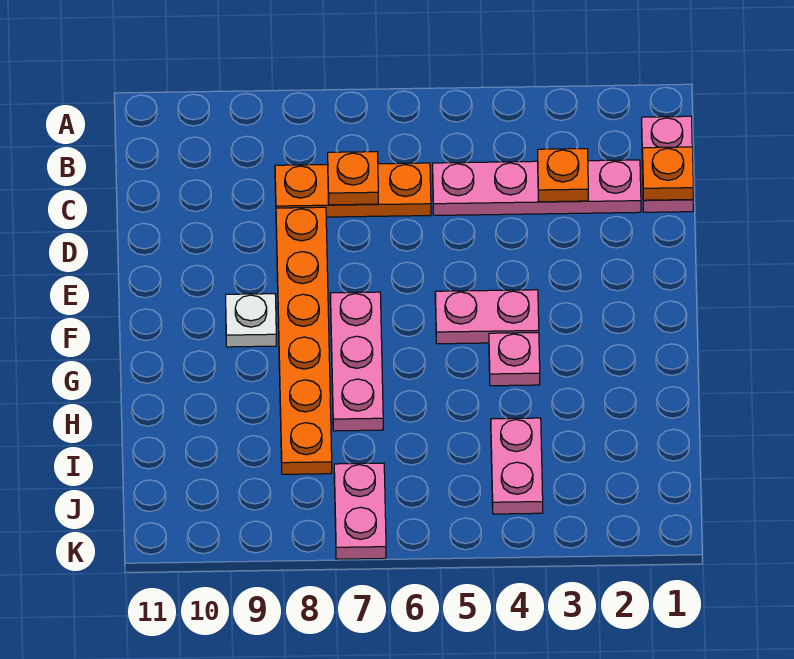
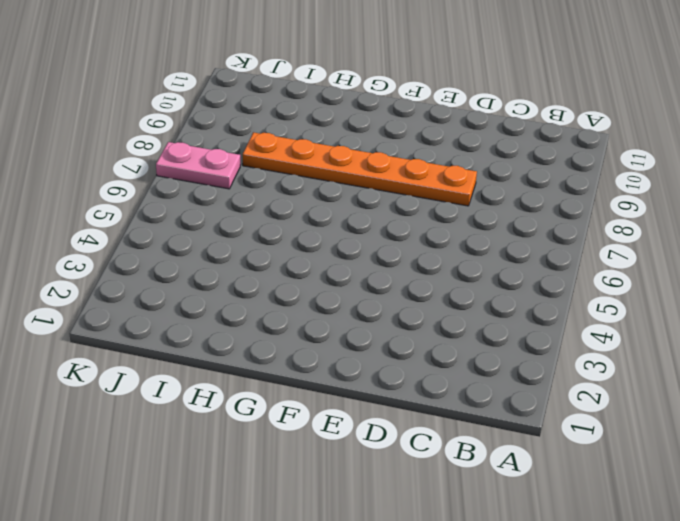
none -> pink 1x2 plate [642,116,693,212]
none -> pink 1x4 plate [433,160,641,215]
none -> orange 1x3 plate [275,163,431,217]

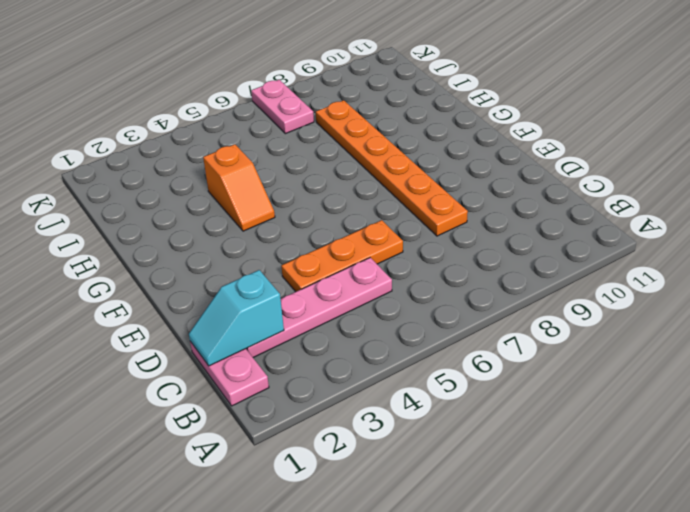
cyan 1x2 slope [189,270,284,366] -> orange 1x1 plate [643,147,693,200]
orange 1x3 plate [281,220,403,292] -> orange 1x3 plate moved to [275,163,431,217]
orange 1x2 slope [203,144,275,231] -> pink 1x1 plate [489,333,540,386]
none -> pink 1x2 plate [435,290,539,344]
none -> pink 1x3 plate [330,292,383,431]
none -> white 1x1 plate [226,294,276,347]

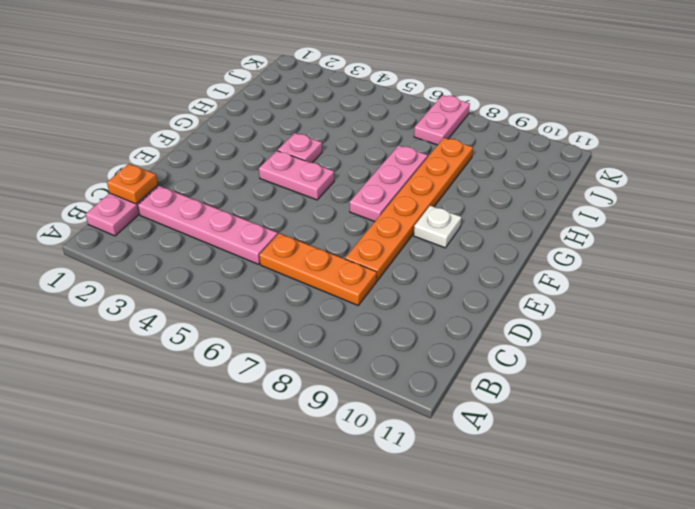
none -> pink 1x2 plate [491,418,543,514]
none -> orange 1x1 plate [538,149,588,202]
none -> orange 1x1 plate [328,152,378,205]

